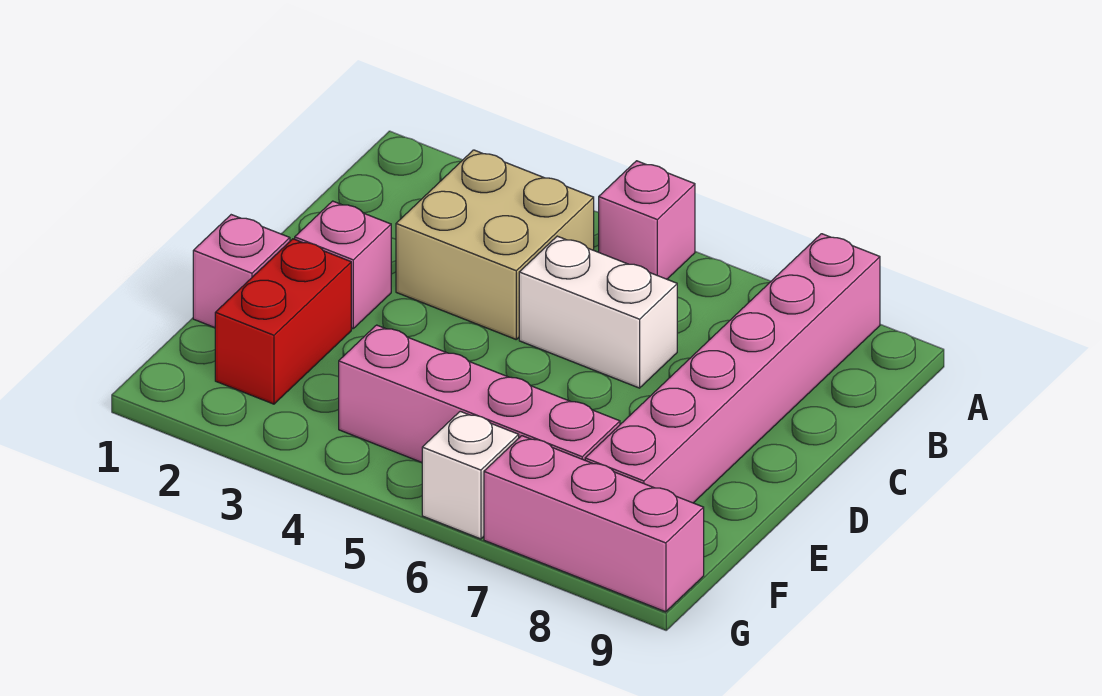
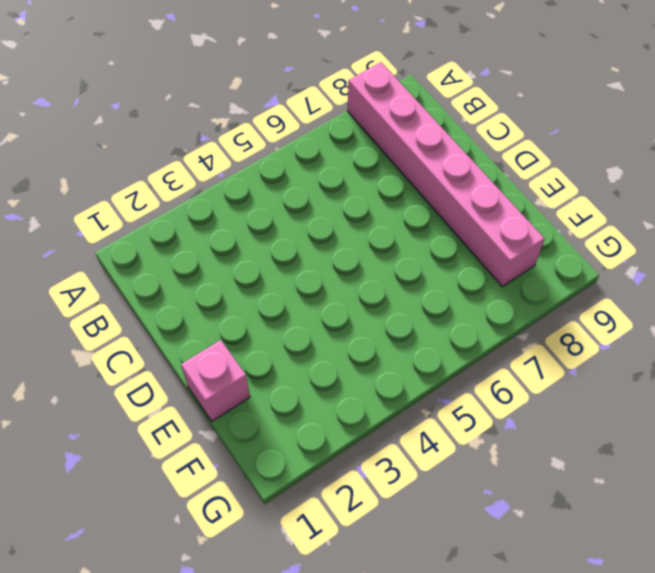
none -> pink 1x1 brick [599,161,695,279]
none -> tan 2x2 brick [396,150,594,339]

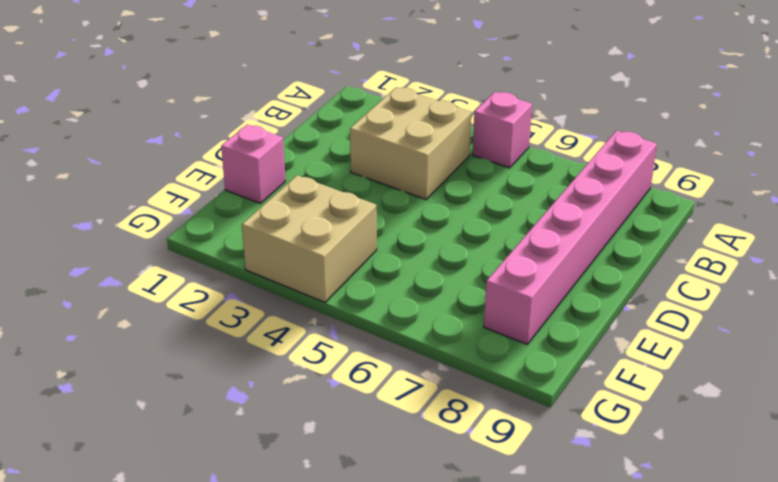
tan 2x2 brick [242,175,377,302] -> pink 1x4 brick [339,325,620,462]
none -> white 1x2 brick [519,236,677,388]
none -> pink 1x1 brick [295,201,391,329]

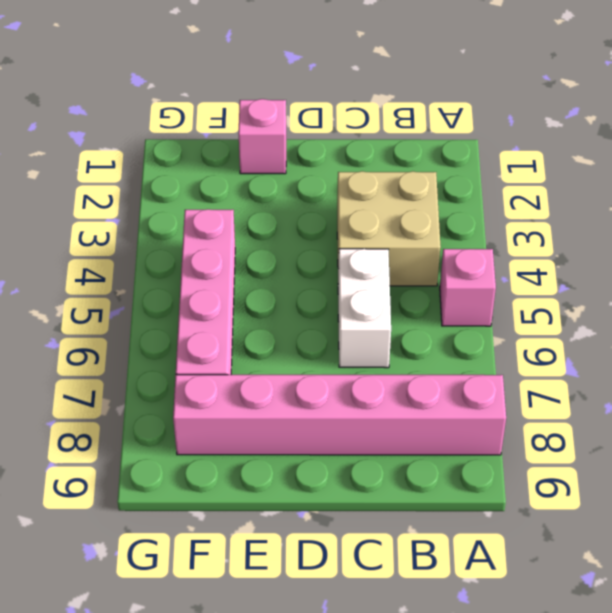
none -> pink 1x1 brick [295,201,391,329]
none -> red 1x2 brick [215,239,351,404]

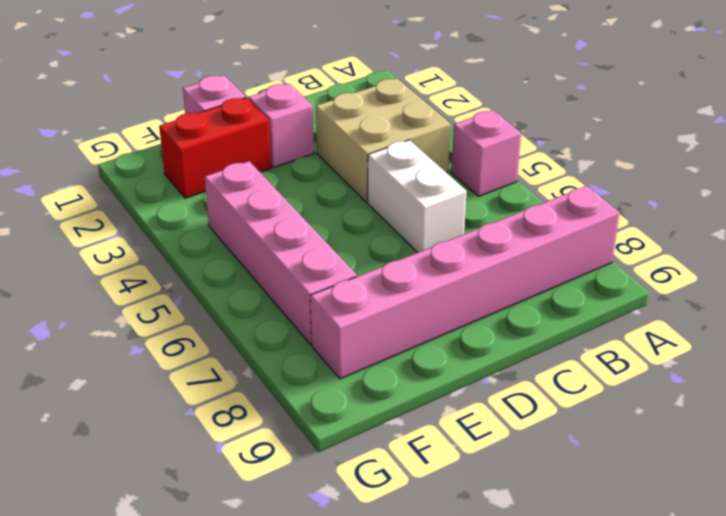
none -> white 1x1 brick [422,411,519,539]
none -> pink 1x3 brick [484,436,704,612]

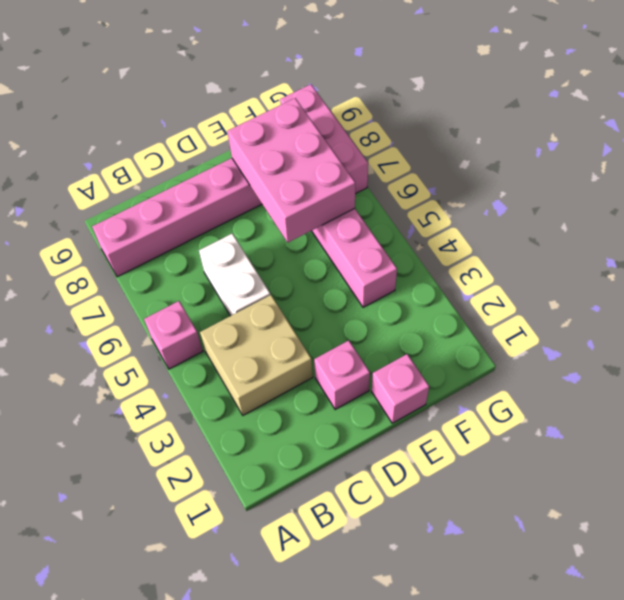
pink 2x3 brick [227,98,355,242] -> none
none -> red 1x2 brick [215,239,351,404]
none -> white 1x1 brick [422,411,519,539]

